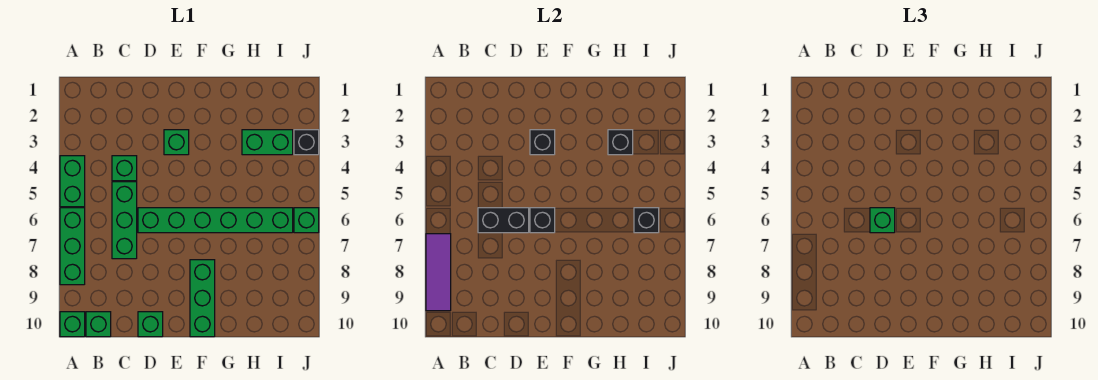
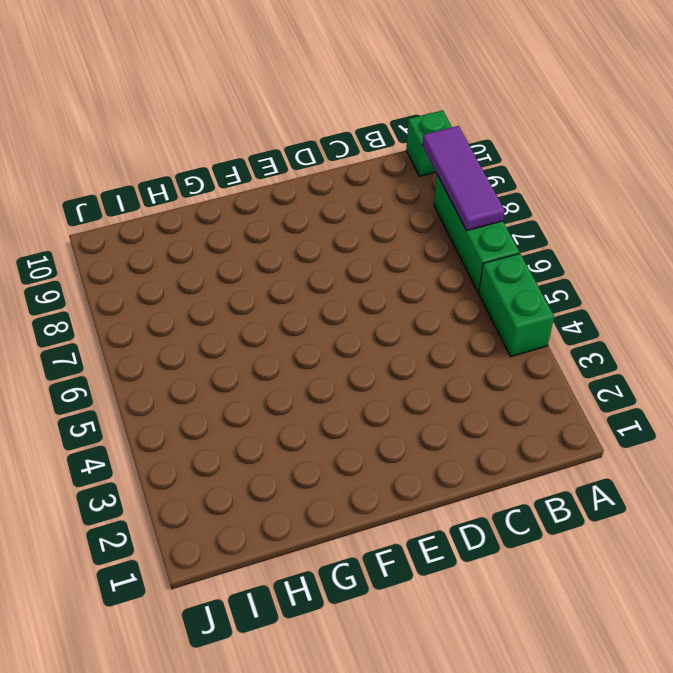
none -> green 1x1 brick [86,312,111,337]
none -> green 1x1 brick [112,156,137,181]
none -> green 1x3 brick [112,182,137,259]

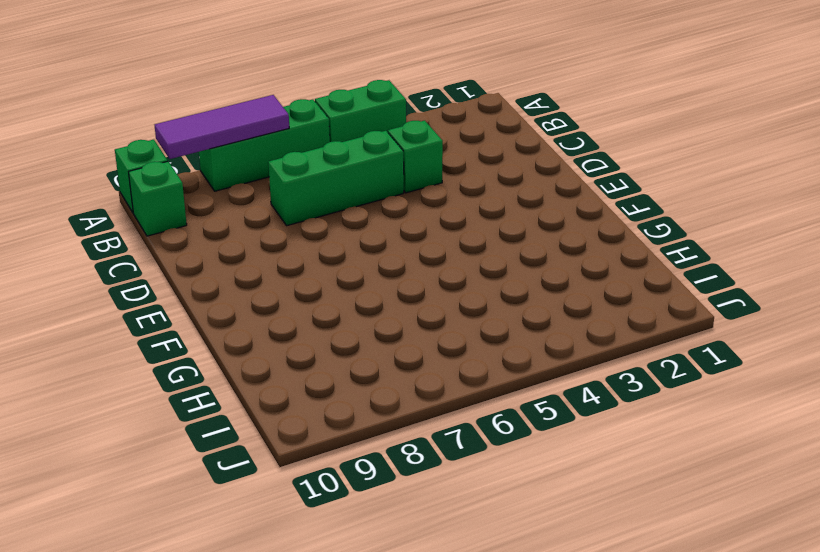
none -> green 1x6 brick [138,208,293,233]
none -> green 1x1 brick [138,312,163,337]
none -> green 1x1 brick [164,130,189,155]

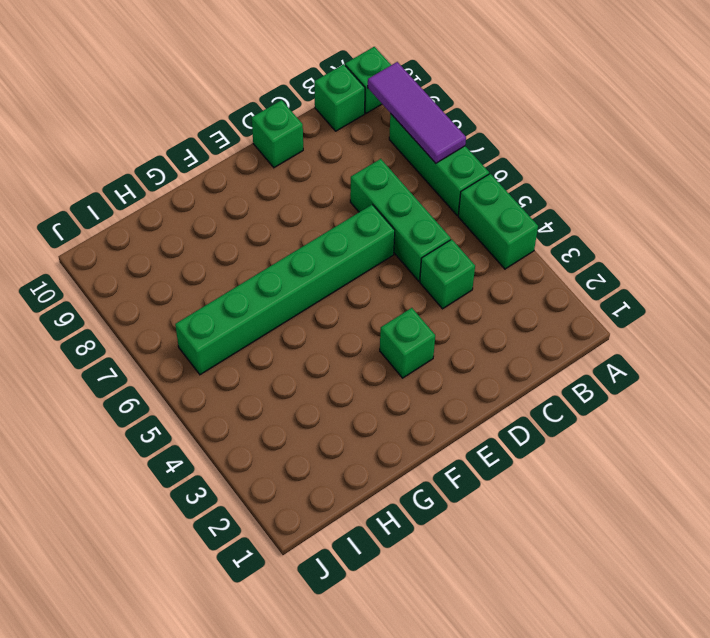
none -> green 1x3 brick [190,260,215,337]
none -> green 1x2 brick [242,130,293,155]
none -> black 1x1 brick [294,130,319,155]

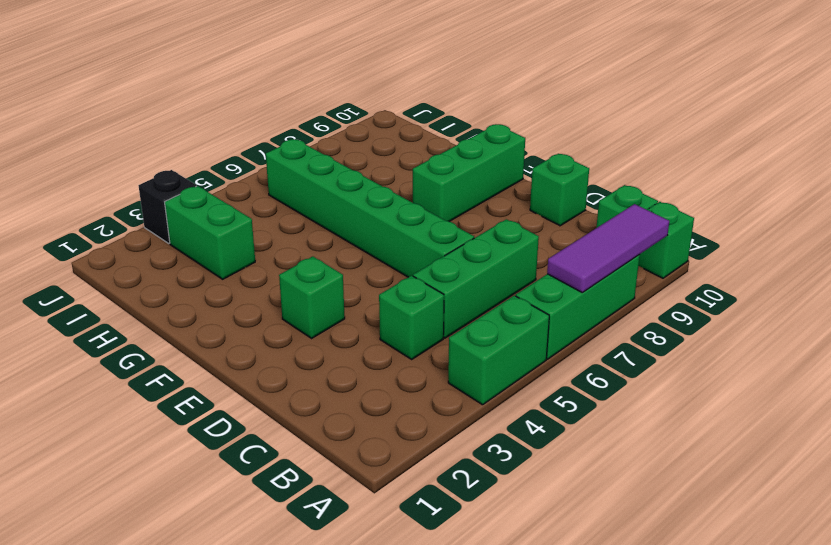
none -> green 1x1 brick [294,208,319,233]
none -> black 1x2 brick [478,208,529,233]
none -> black 1x1 brick [530,130,555,155]

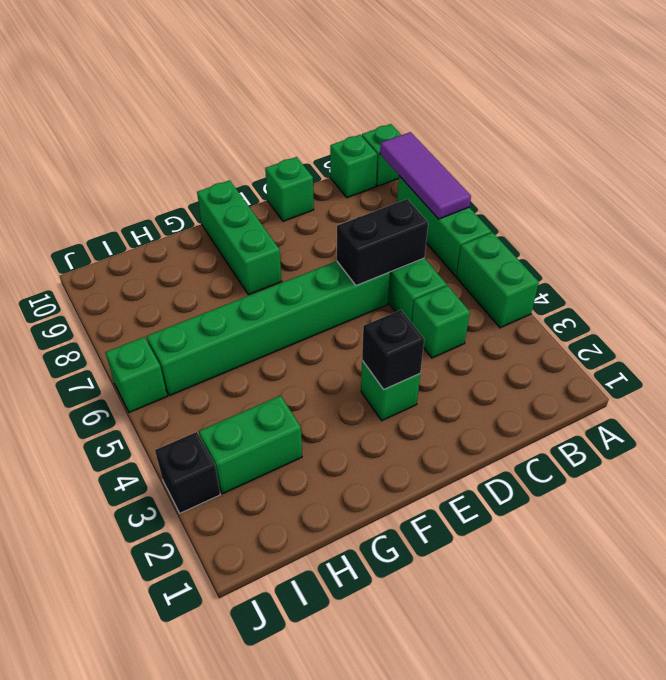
none -> black 1x1 brick [530,208,555,233]
none -> black 1x1 brick [608,130,633,155]
none -> black 1x1 brick [634,208,659,233]

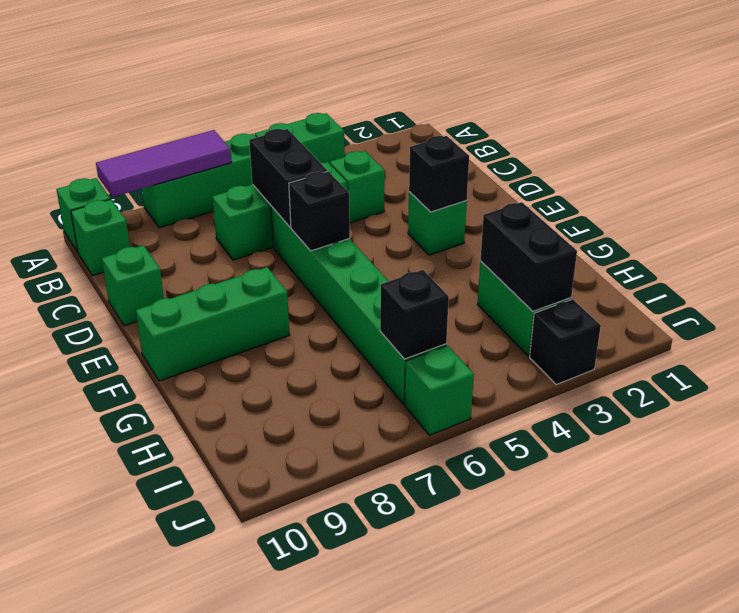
black 1x2 brick [480,202,577,311] -> black 1x1 brick [608,130,633,155]
none -> green 1x1 brick [870,208,895,233]

